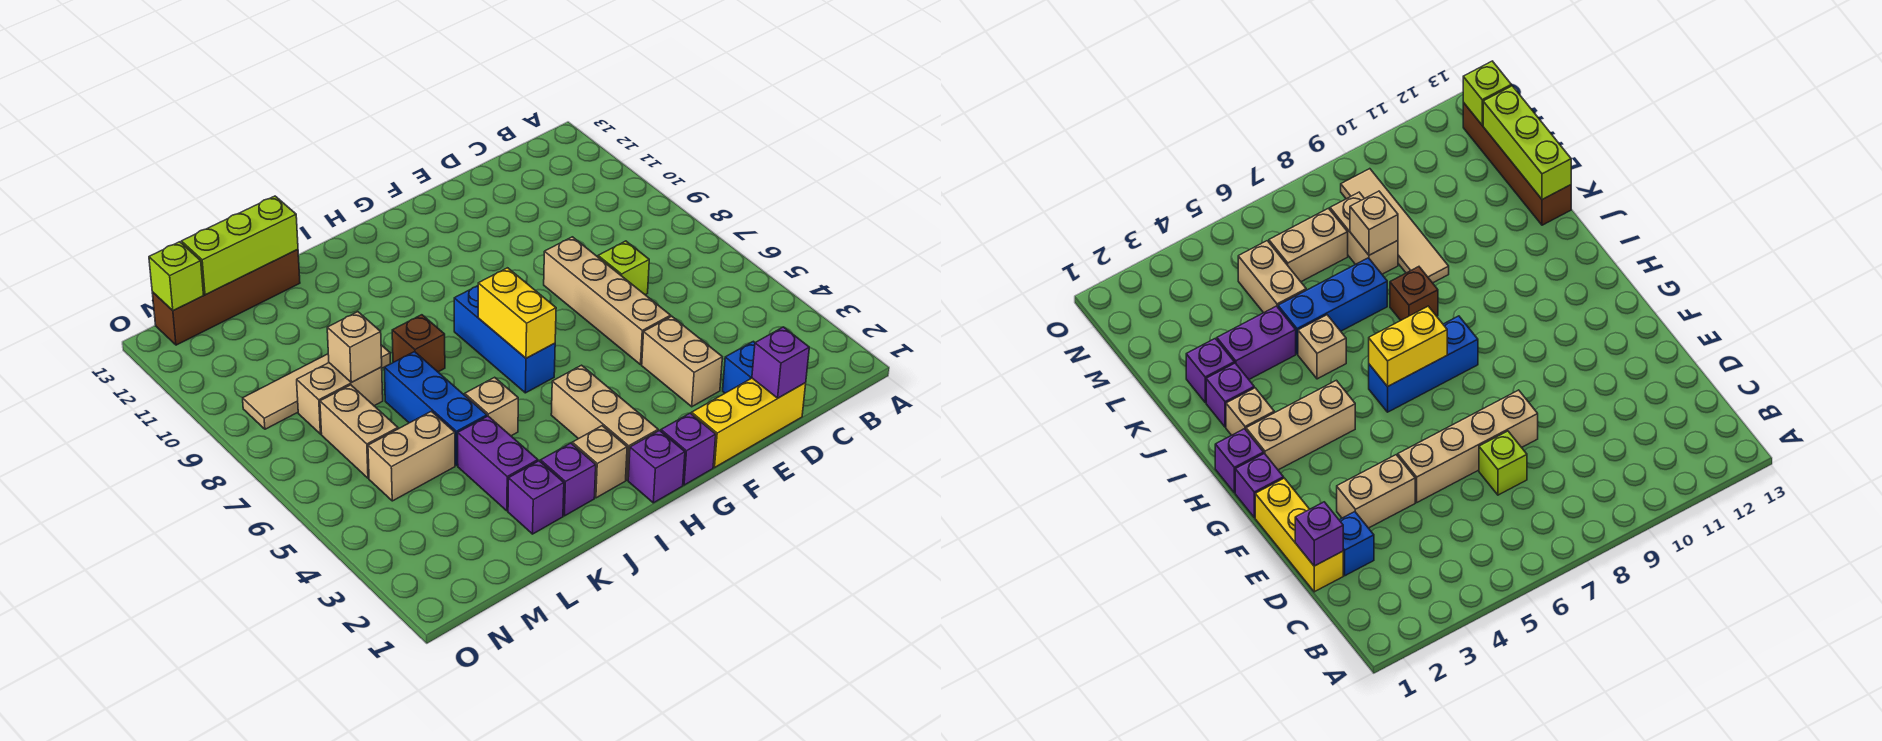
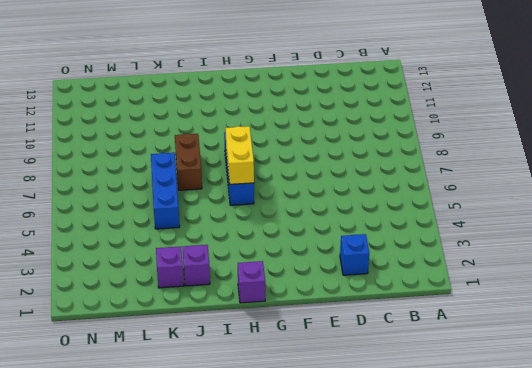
brown 1x2 brick [175,134,202,190] -> brown 1x1 brick [392,315,445,372]
none -> yellow 1x3 brick [692,378,806,467]
none -> lime 1x1 brick [598,241,649,295]
none -> tan 1x2 brick [642,316,722,407]

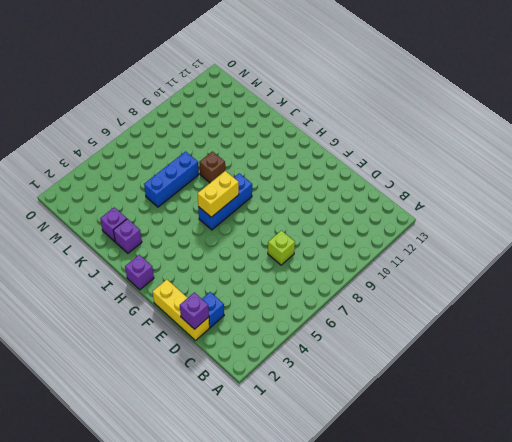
none -> tan 1x2 brick [642,316,722,407]
none -> tan 1x4 brick [544,237,671,365]
none -> purple 1x1 brick [661,413,716,485]

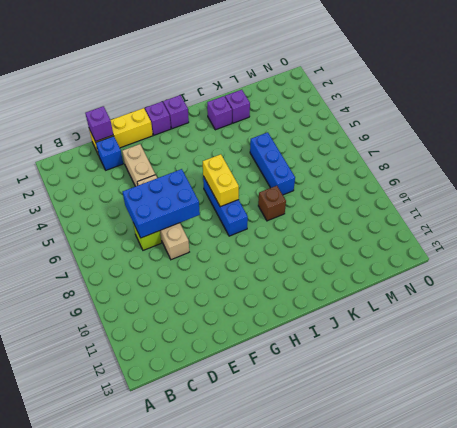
blue 2x3 brick [123,169,200,238] -> none
none -> tan 1x3 brick [551,365,658,480]
none -> tan 1x1 brick [572,426,627,498]
none -> tan 1x1 brick [465,377,518,436]

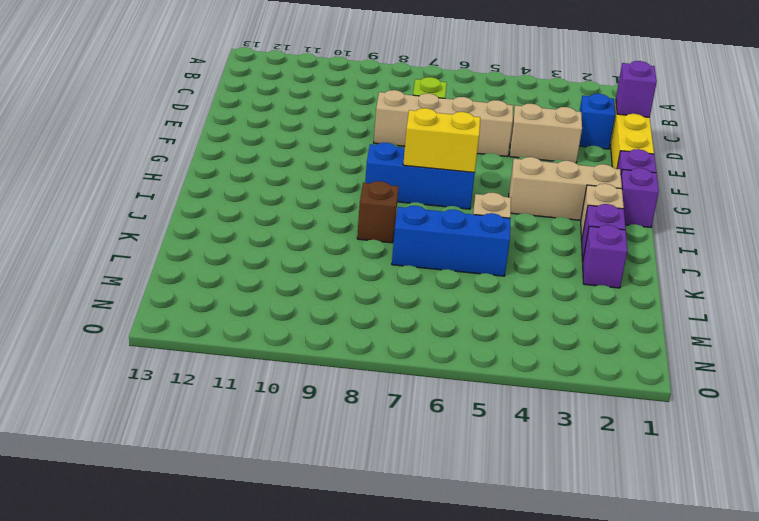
none -> purple 1x2 brick [458,416,538,511]
none -> tan 1x4 tile [243,345,390,429]
none -> brown 1x4 brick [152,250,300,345]

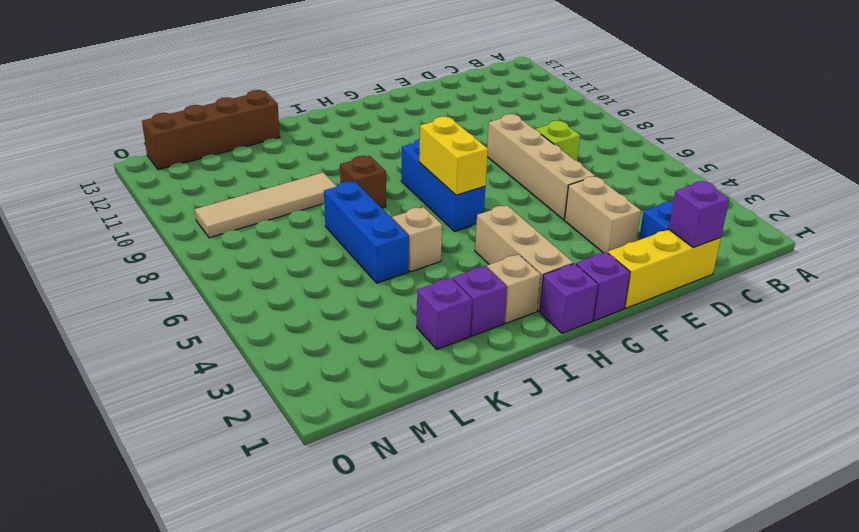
none -> purple 1x2 brick [458,416,538,511]
none -> tan 1x2 brick [368,411,455,501]
none -> tan 1x2 brick [297,363,383,434]

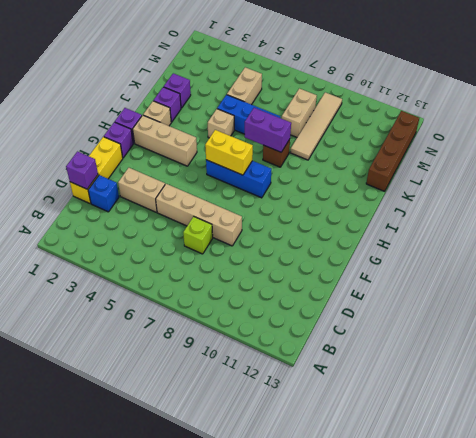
purple 1x2 brick [245,108,291,152] -> purple 1x2 brick moved to [458,416,538,511]
none -> tan 1x2 brick [320,385,398,478]
none -> lime 1x3 brick [181,196,298,295]
none -> tan 1x1 brick [327,312,382,382]

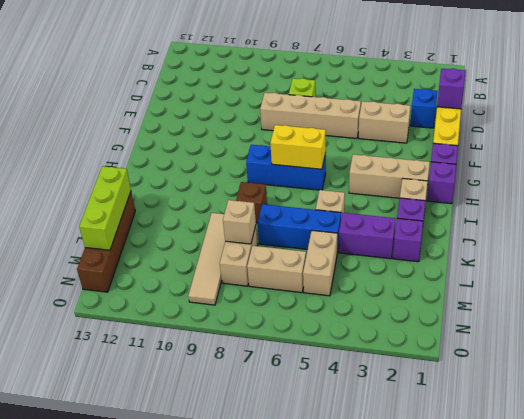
none -> lime 1x1 brick [149,242,203,311]

